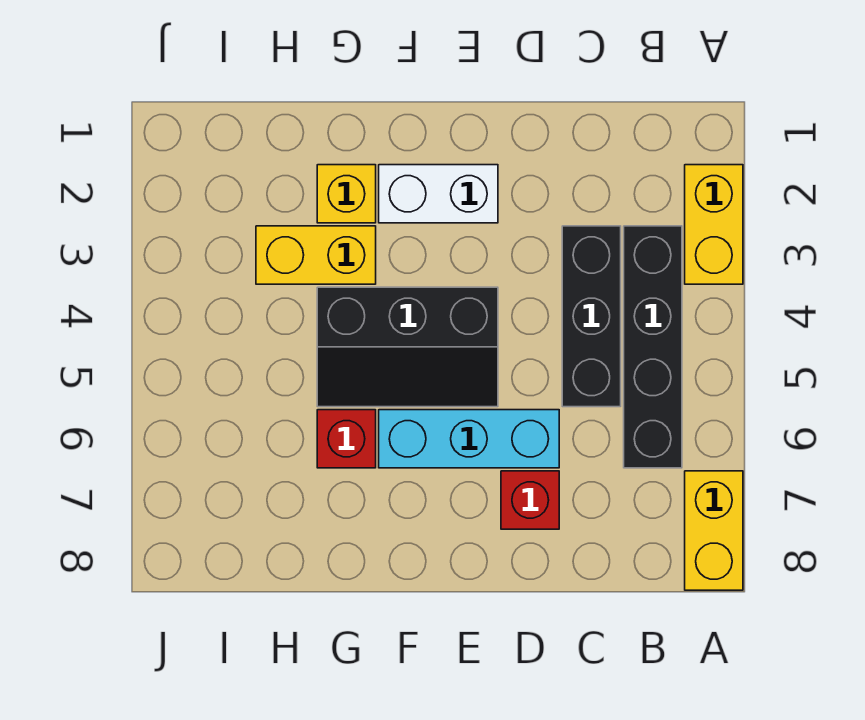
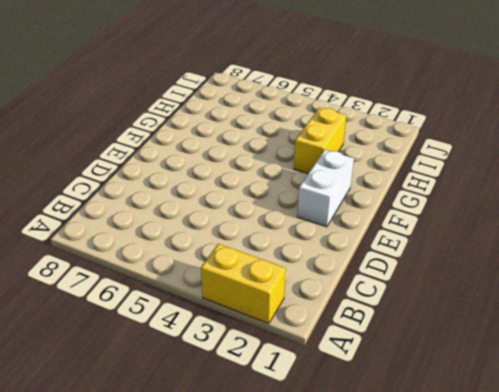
none -> yellow 1x2 brick [685,471,743,590]
none -> black 1x4 brick [624,226,682,468]

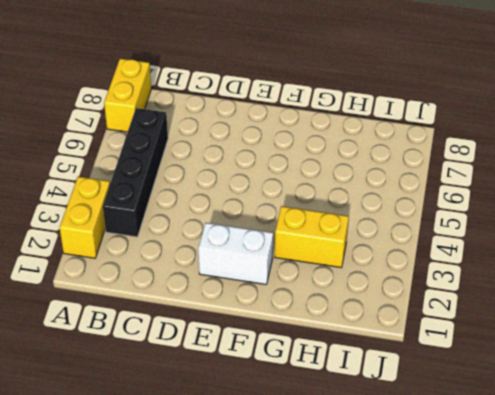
none -> black 1x3 brick [562,226,621,407]
none -> cyan 1x3 brick [379,410,559,468]

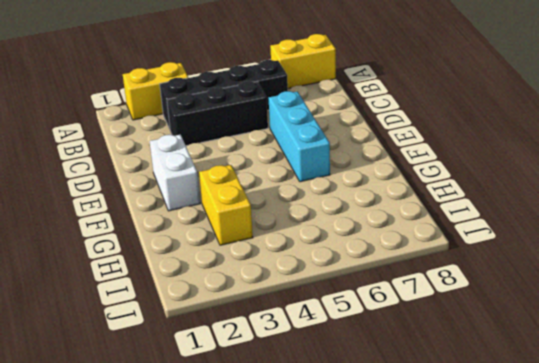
none -> red 1x1 brick [501,471,559,529]
none -> black 2x3 slope [317,287,498,407]

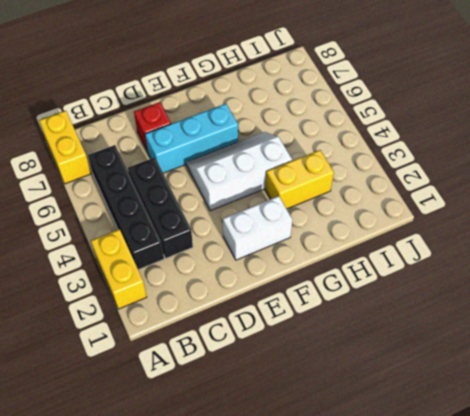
white 2x3 slope [186,132,292,211] -> black 2x3 slope [317,287,498,407]
none -> yellow 1x1 brick [317,165,376,223]
none -> red 1x1 brick [317,410,376,468]

